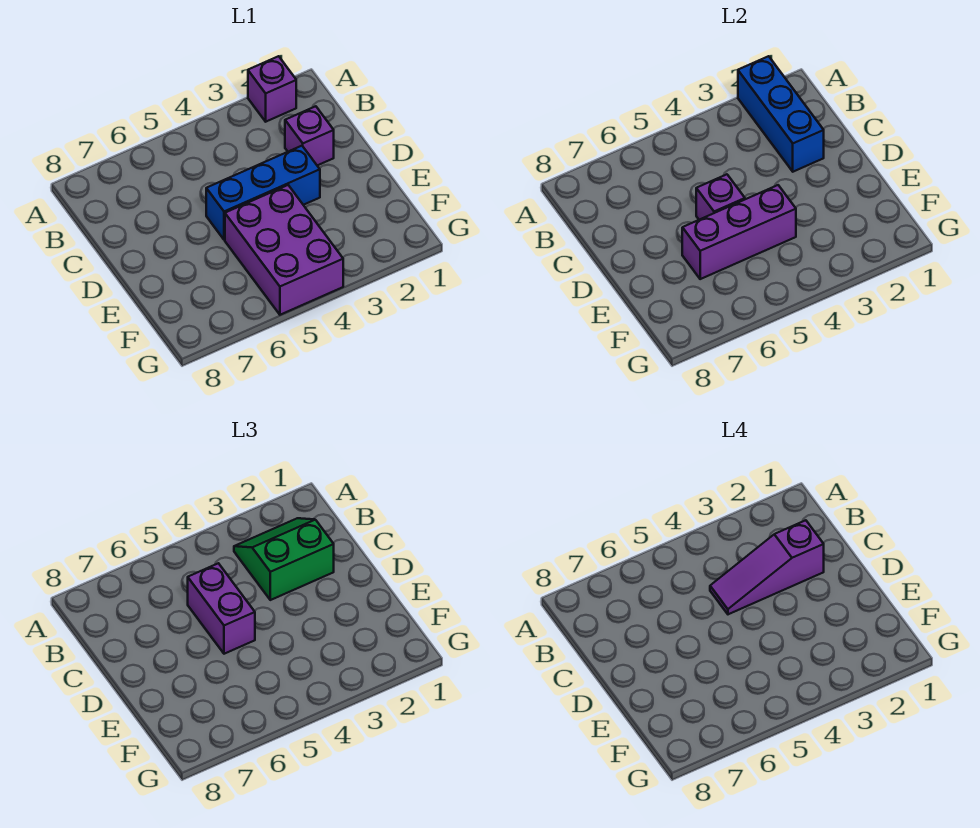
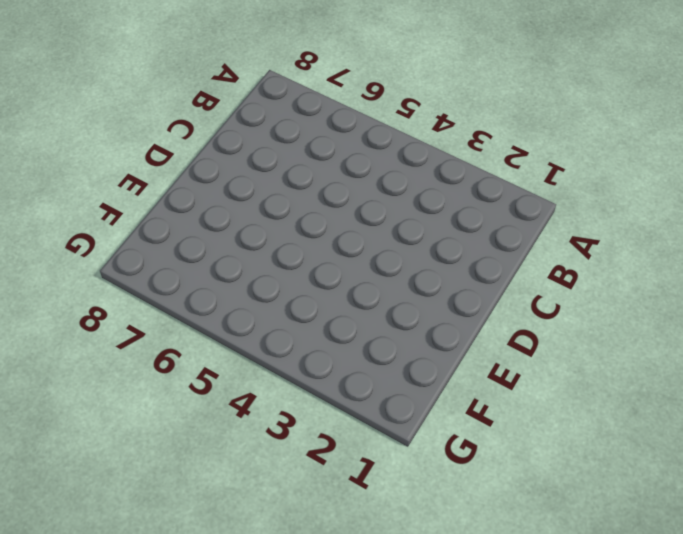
none -> purple 1x1 brick [248,56,296,122]
none -> purple 1x1 brick [285,106,334,165]

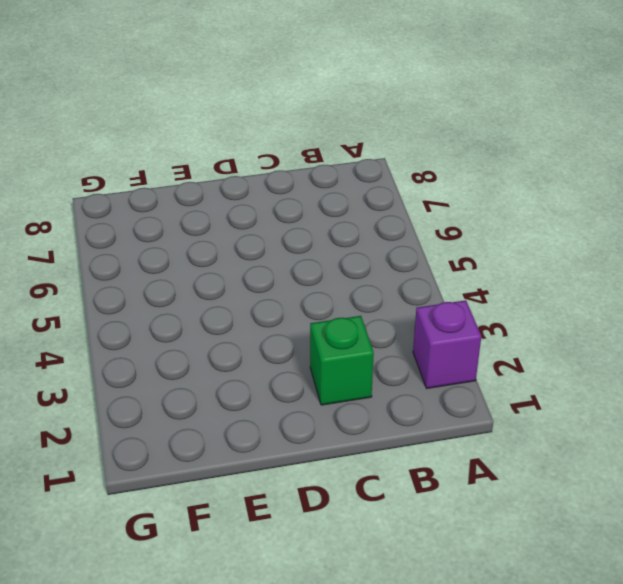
green 1x1 brick [310,316,374,405] -> purple 1x1 brick [285,106,334,165]
none -> blue 1x3 brick [206,146,320,240]
none -> purple 2x3 brick [225,185,343,315]

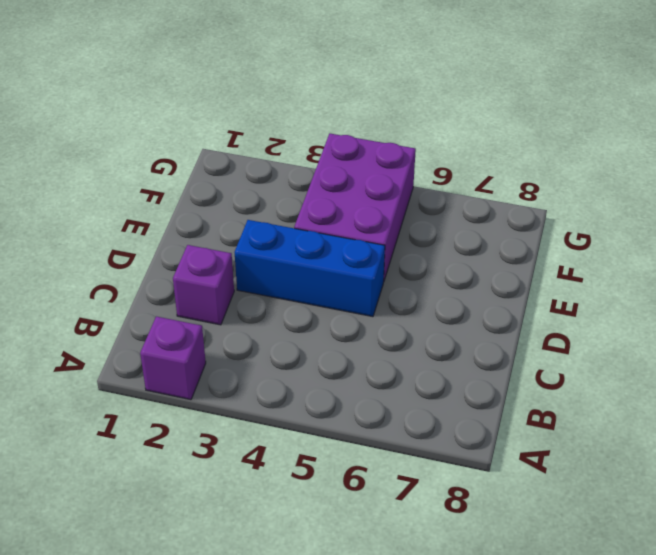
none -> blue 1x3 brick [738,56,824,172]
none -> purple 1x1 brick [696,174,745,220]

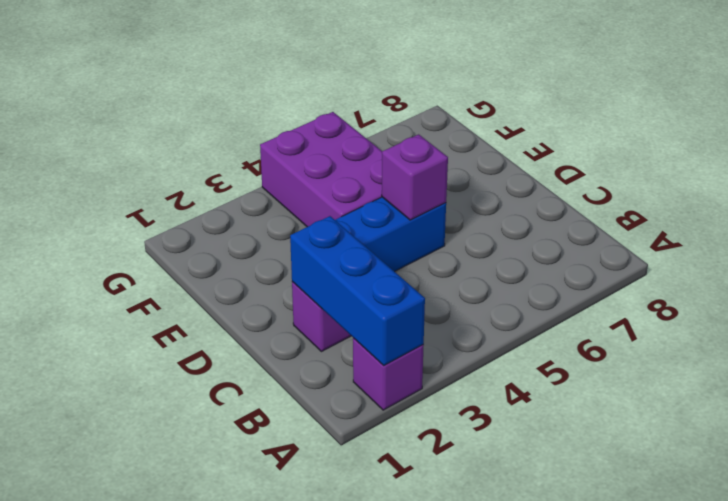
none -> purple 1x3 brick [682,185,796,279]
none -> green 2x2 slope [234,518,334,600]

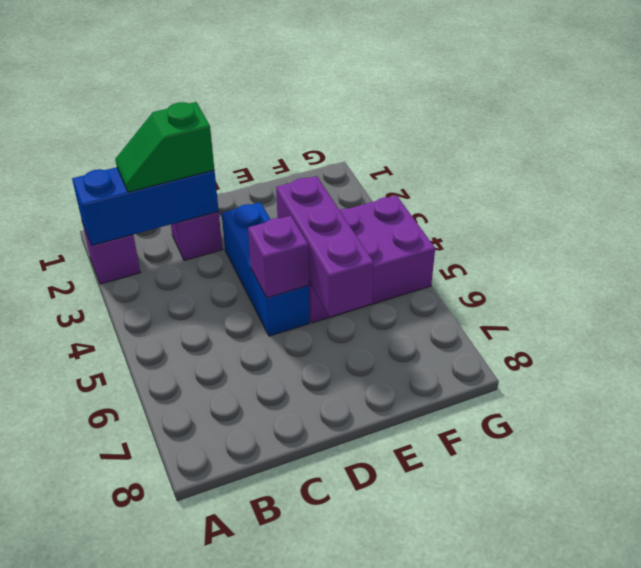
green 1x2 slope [115,102,214,192] -> green 2x2 slope [234,518,334,600]
none -> purple 1x2 brick [188,563,255,654]
none -> purple 1x3 slope [710,520,824,614]

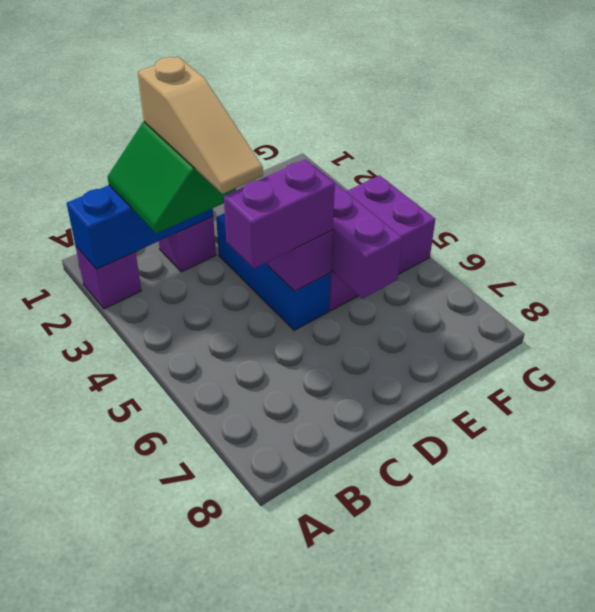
tan 1x3 slope [138,57,263,194] -> purple 1x3 slope [710,520,824,614]

